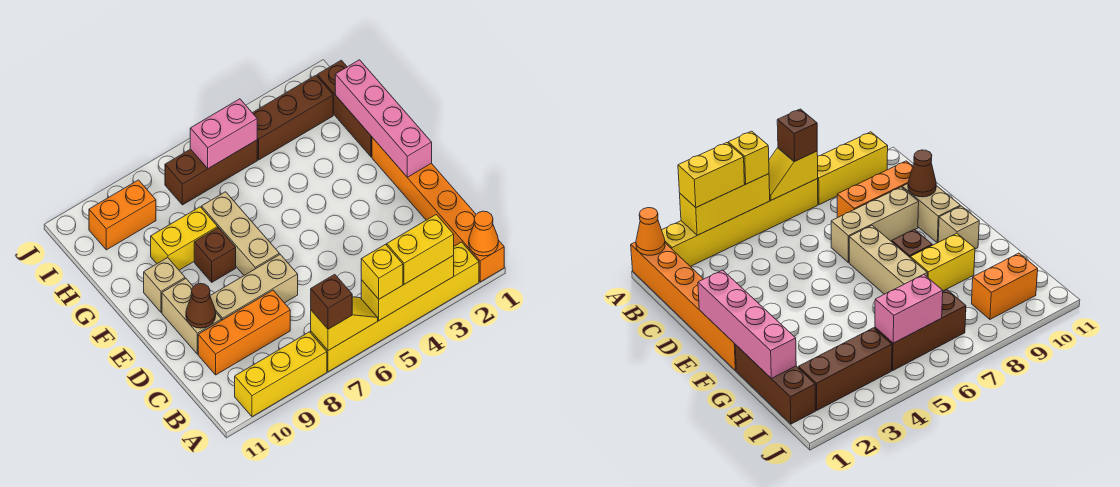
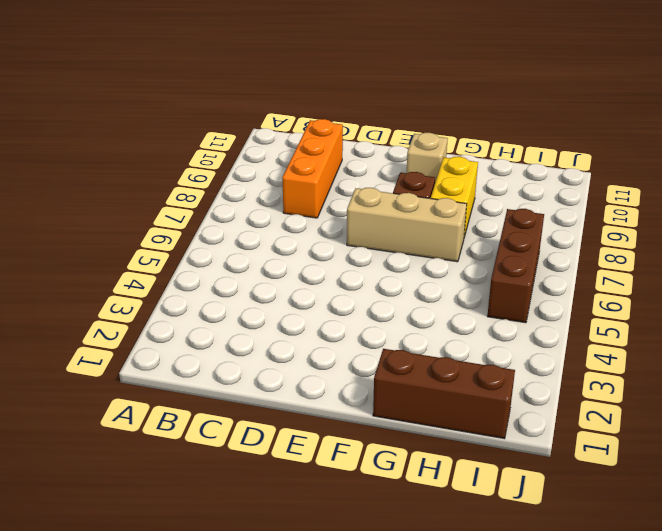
none -> orange 1x6 brick [372,137,504,282]
none -> yellow 1x6 brick [311,242,479,372]
none -> yellow 1x3 brick [235,332,327,417]

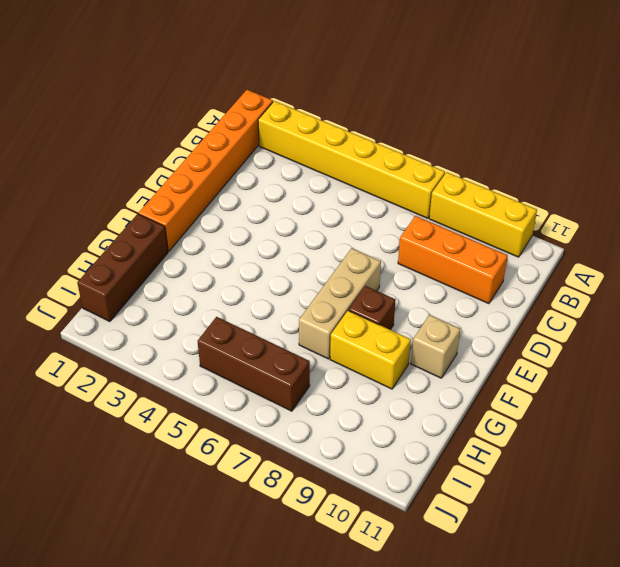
none -> tan 1x3 brick [210,255,298,320]
none -> tan 1x2 brick [162,279,222,354]
none -> brown 1x3 brick [253,75,333,160]

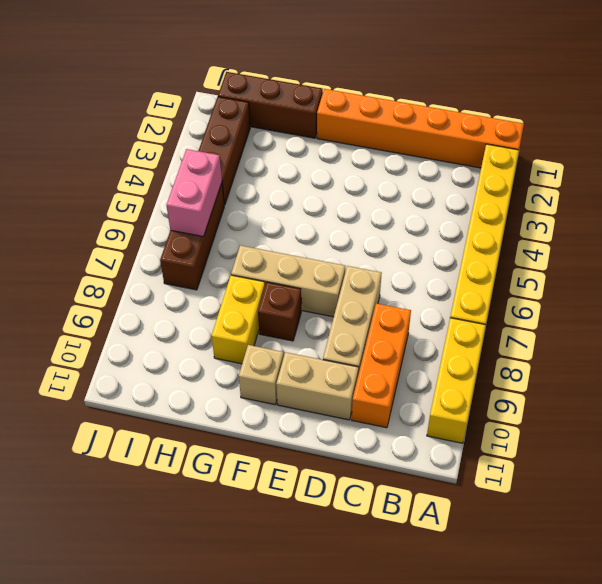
none -> orange 1x2 brick [89,180,156,250]
none -> orange 1x1 cone [469,211,498,256]
none -> yellow 1x3 brick [361,256,454,320]

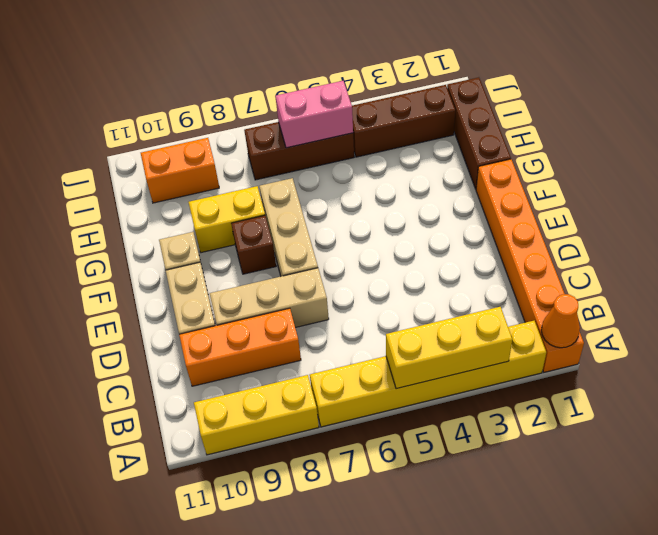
none -> yellow 1x2 slope [311,297,378,351]
none -> brown 1x1 cone [186,284,216,328]
none -> pink 1x4 brick [335,60,432,177]

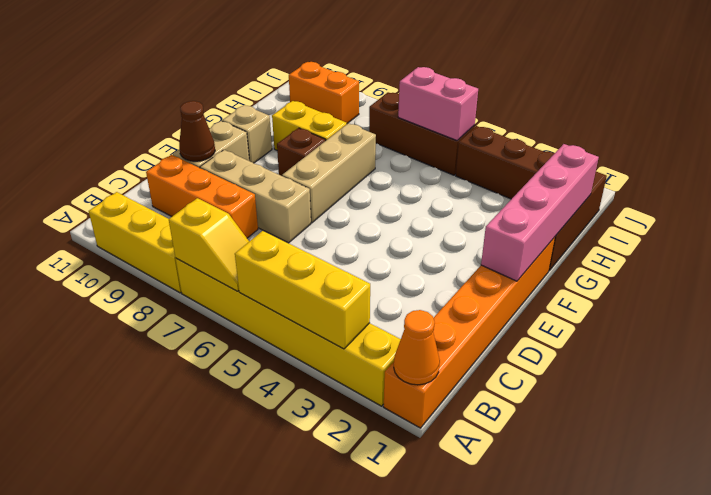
none -> yellow 1x2 brick [387,215,454,284]
none -> yellow 1x1 brick [361,244,403,299]
none -> brown 1x1 brick [311,274,352,329]

